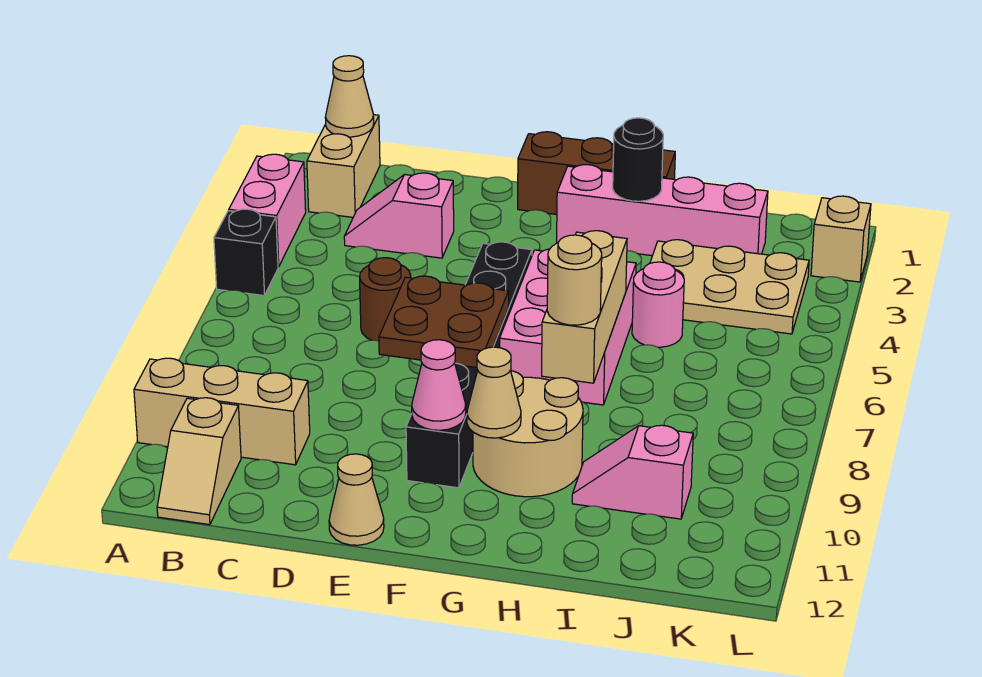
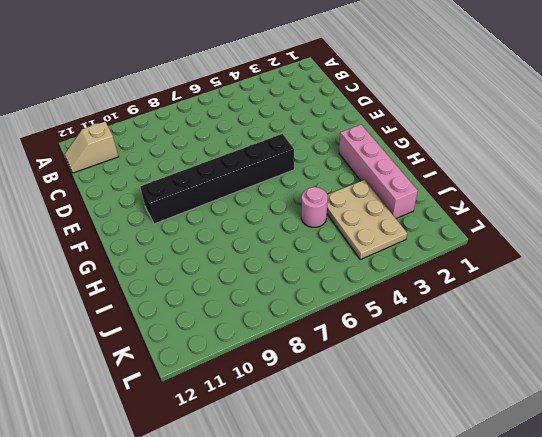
none -> pink 1x2 brick [229,154,306,267]
none -> black 1x1 brick [214,209,278,296]
none -> tan 1x3 brick [134,358,310,465]

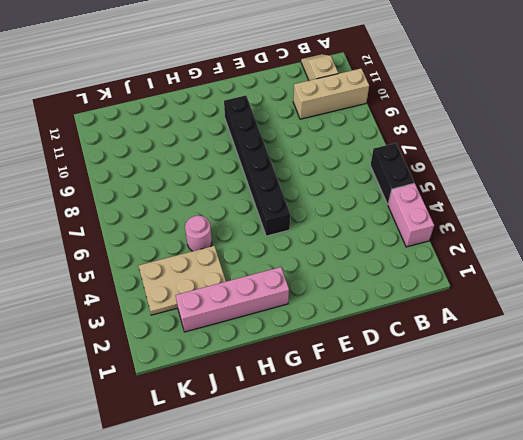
black 1x2 brick [370,143,414,204] -> black 1x1 brick [214,209,278,296]
none -> tan 1x2 brick [307,115,380,217]
none -> pink 1x2 slope [344,173,454,258]
none -> brown 1x1 round brick [360,258,411,341]

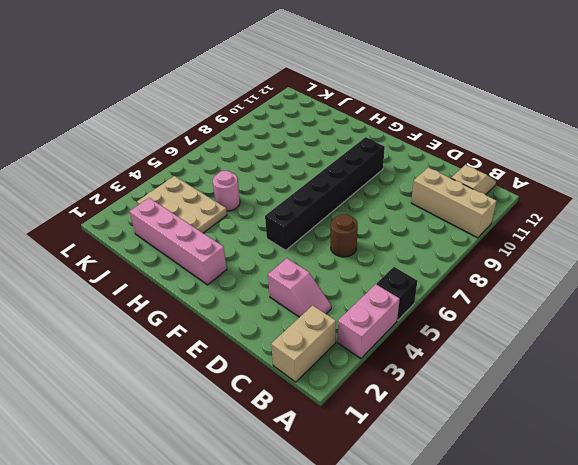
none -> tan 1x1 cone [329,454,384,545]
none -> brown 1x3 brick [518,132,675,215]
none -> pink 2x3 brick [500,249,636,405]

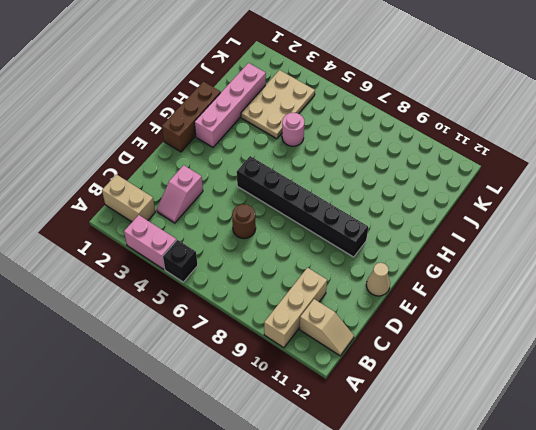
none -> pink 2x3 brick [500,249,636,405]
none -> tan 2x2 round brick [473,371,583,497]
none -> pink 1x2 slope [572,425,693,519]

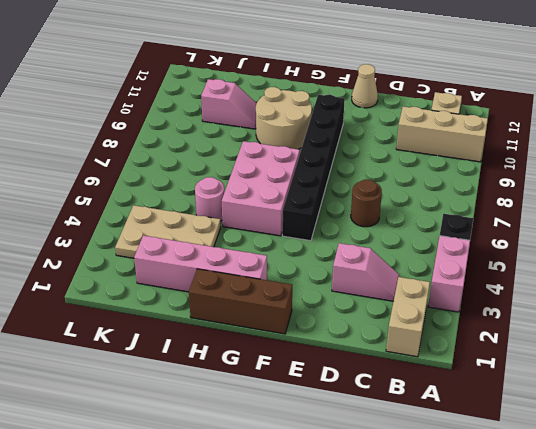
none -> tan 1x1 brick [811,196,871,282]
none -> tan 1x1 cone [325,56,374,137]
none -> brown 2x2 plate [379,276,509,368]

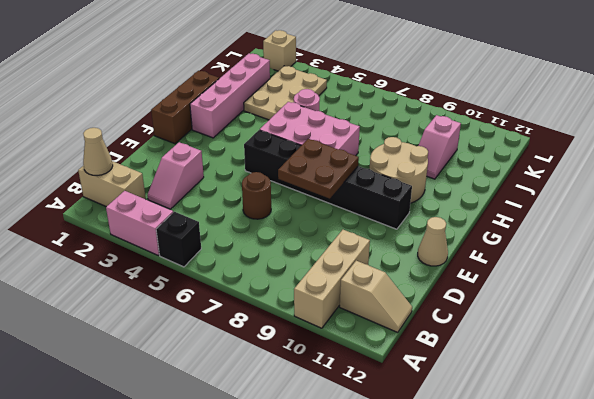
none -> pink 1x1 cone [412,340,466,430]
none -> tan 1x1 cone [467,347,521,438]
none -> black 1x1 round brick [613,118,663,201]

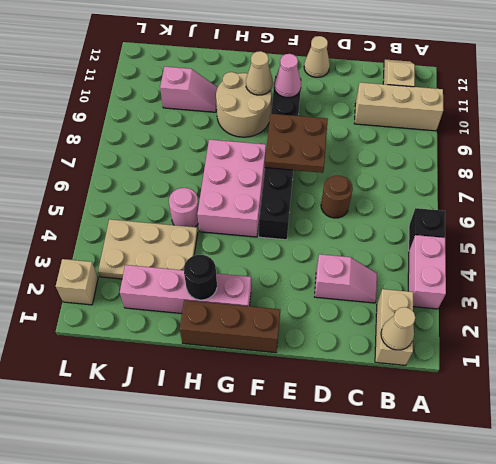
none -> tan 1x3 brick [542,231,627,383]
none -> tan 1x1 round brick [547,235,602,325]

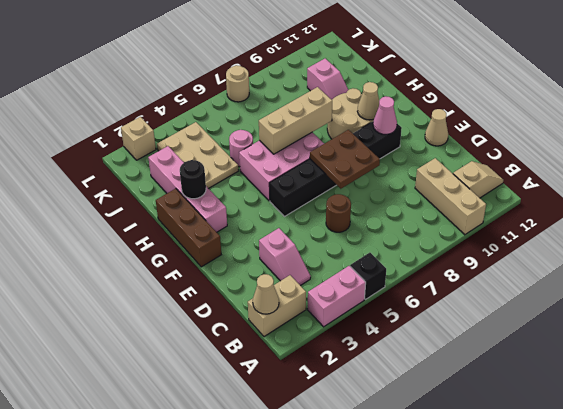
tan 1x1 round brick [226,65,249,102] -> tan 1x1 round brick moved to [547,235,602,325]

